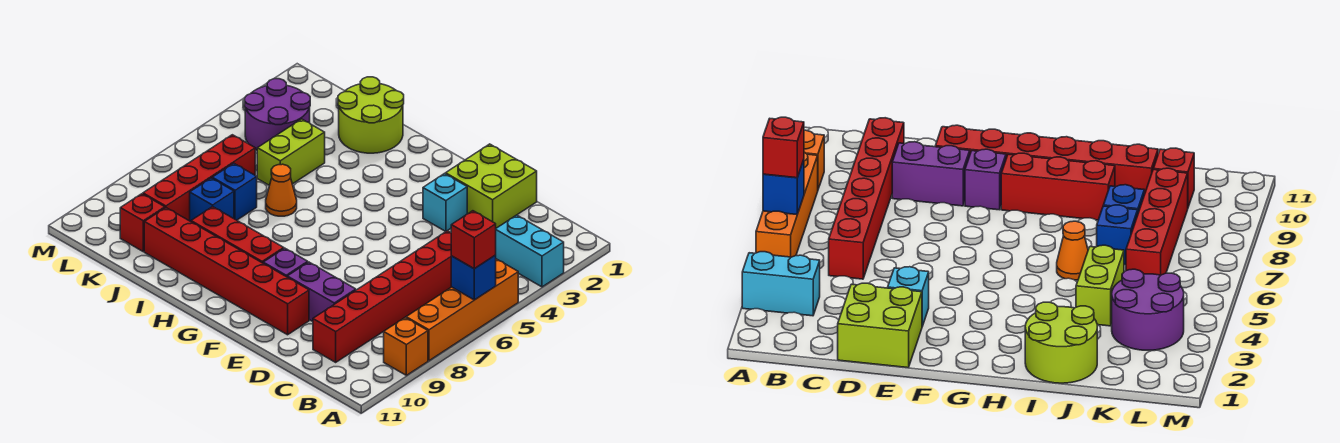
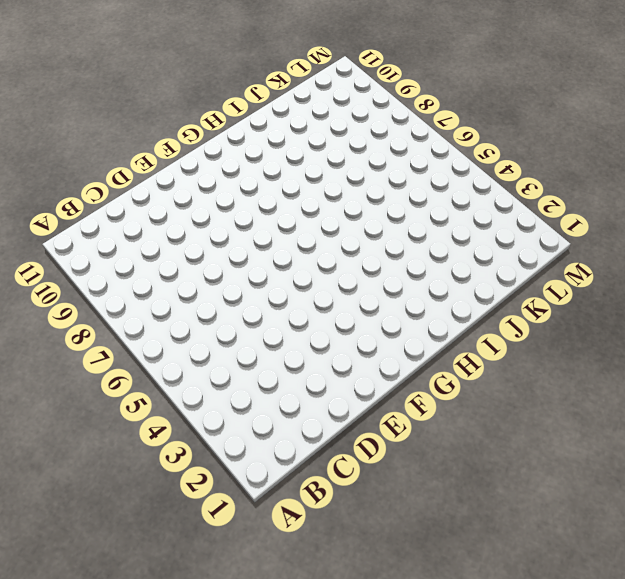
none -> cyan 1x2 brick [496,215,564,287]
none -> orange 1x4 brick [406,259,518,361]
none -> orange 1x1 brick [384,318,428,375]

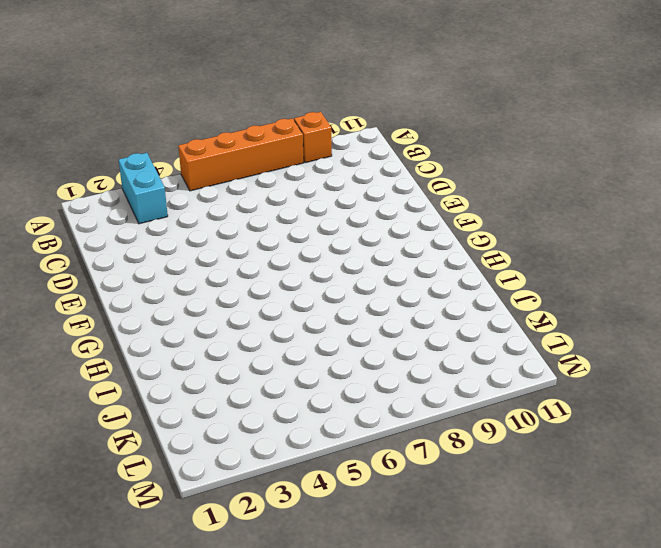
none -> red 1x6 brick [313,231,451,362]
none -> lime 2x2 brick [446,144,537,228]
none -> purple 1x2 brick [287,262,356,321]

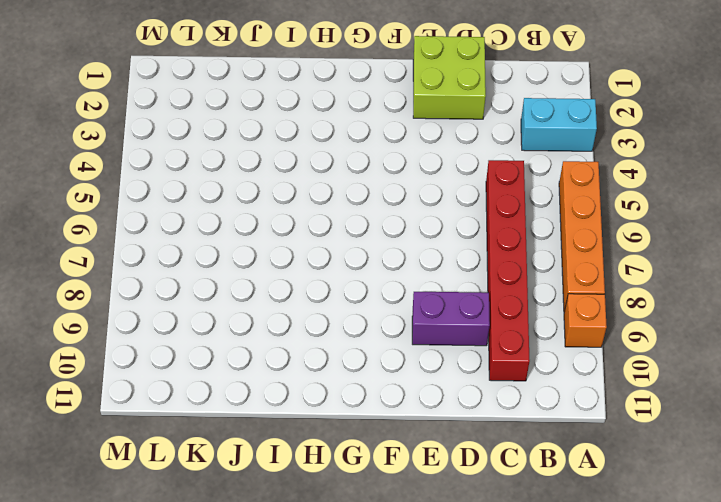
none -> cyan 1x1 brick [423,174,467,231]
none -> red 1x6 brick [144,208,309,335]
none -> purple 1x1 brick [263,248,308,277]

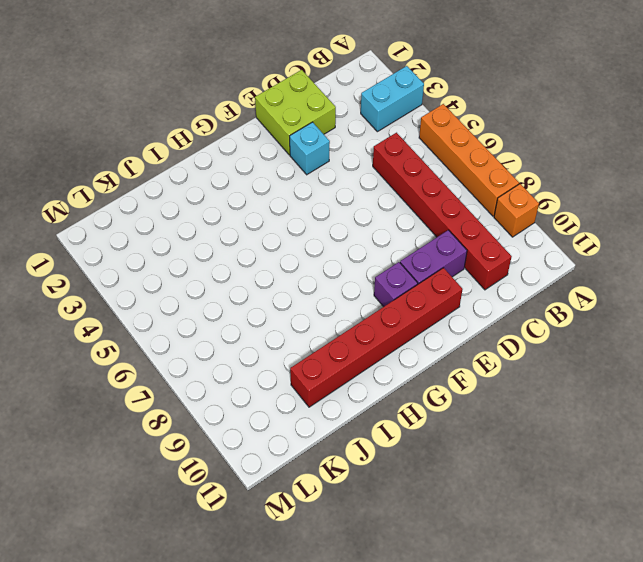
none -> red 1x3 brick [191,207,284,263]
none -> lime 2x2 round brick [338,77,404,153]
none -> orange 1x1 cone [266,164,297,216]

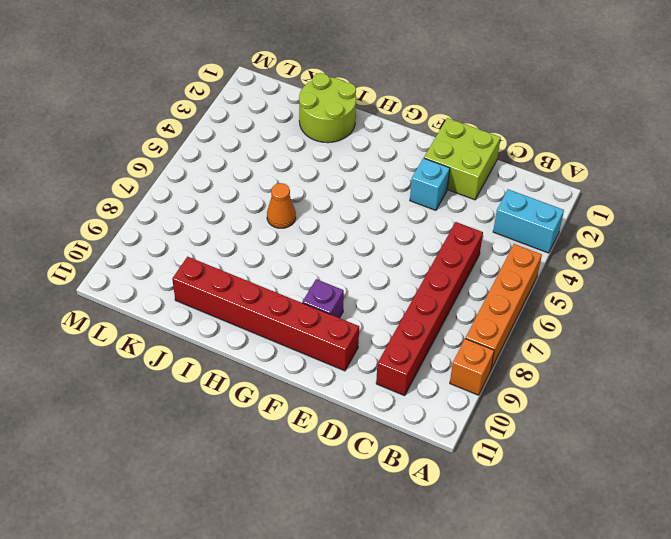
none -> purple 1x2 brick [287,262,356,321]
none -> red 1x3 brick [191,207,284,263]
none -> lime 1x2 brick [257,119,325,185]

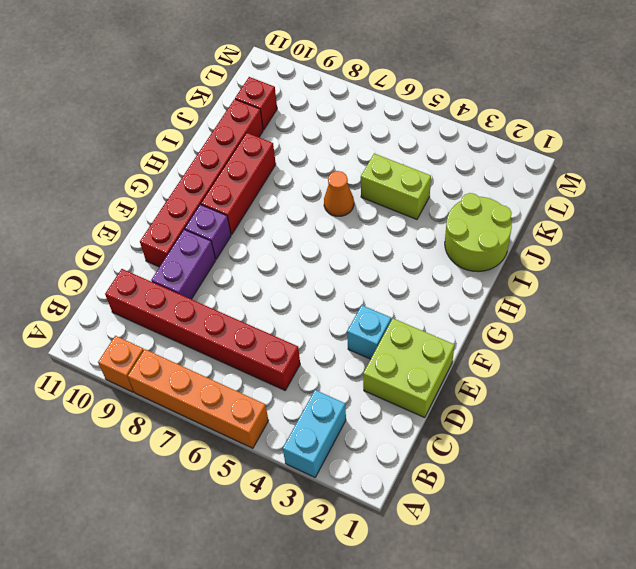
none -> blue 1x1 brick [212,163,257,220]
none -> blue 1x1 brick [190,178,234,222]
none -> purple 2x2 round brick [245,79,310,150]

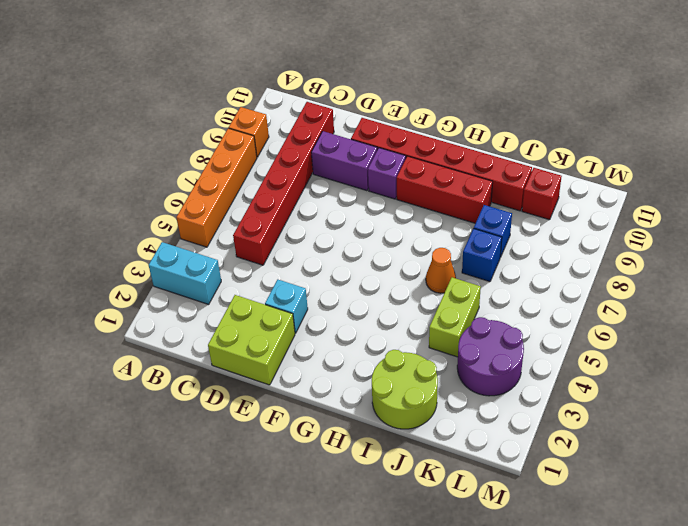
none -> red 1x4 brick [143,135,255,221]
none -> blue 1x1 brick [451,255,496,300]
none -> red 1x1 brick [451,211,496,269]

